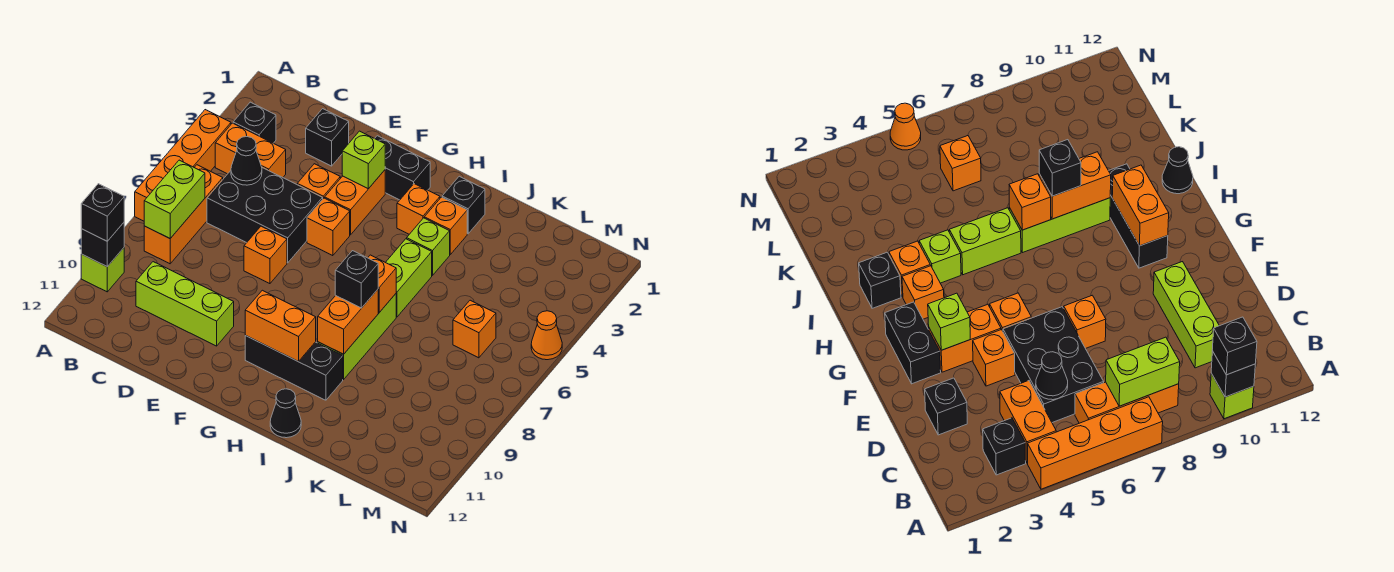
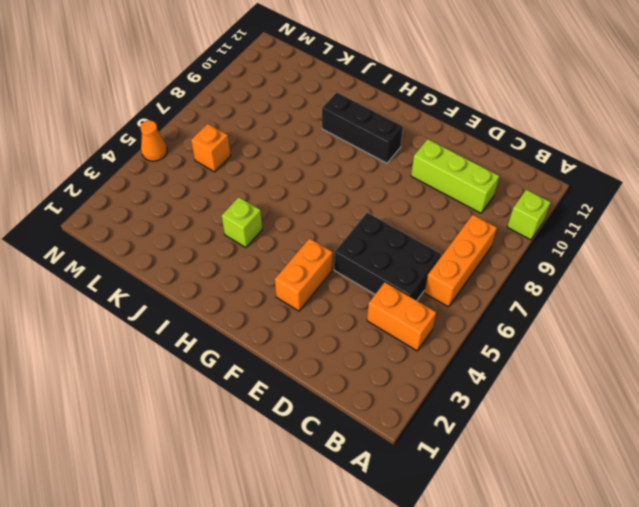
none -> orange 1x4 brick [135,110,231,221]
none -> black 1x1 brick [233,102,276,143]
none -> black 1x1 brick [306,109,349,166]
none -> orange 1x1 brick [297,164,340,198]

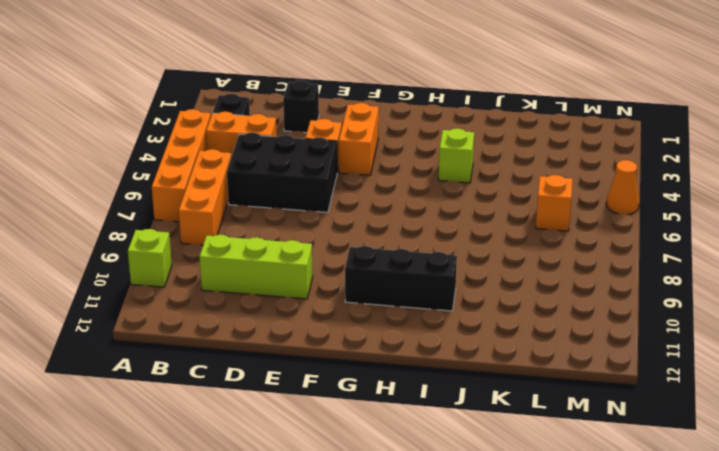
none -> orange 1x1 brick [244,226,287,284]
none -> black 1x2 brick [375,136,430,200]
none -> orange 1x1 brick [307,198,350,256]
none -> orange 1x1 brick [397,184,440,234]

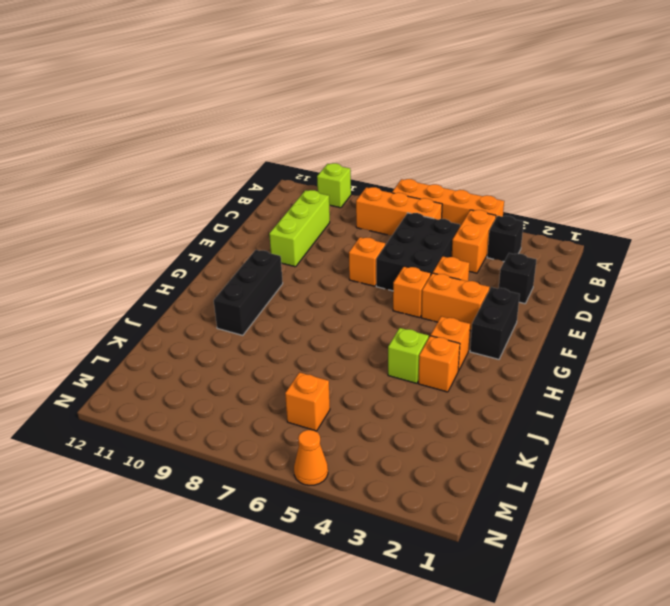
none -> black 1x1 brick [442,176,485,234]
none -> lime 1x2 brick [386,239,432,317]
none -> lime 1x3 brick [318,294,396,379]
none -> black 1x1 cone [270,389,301,438]

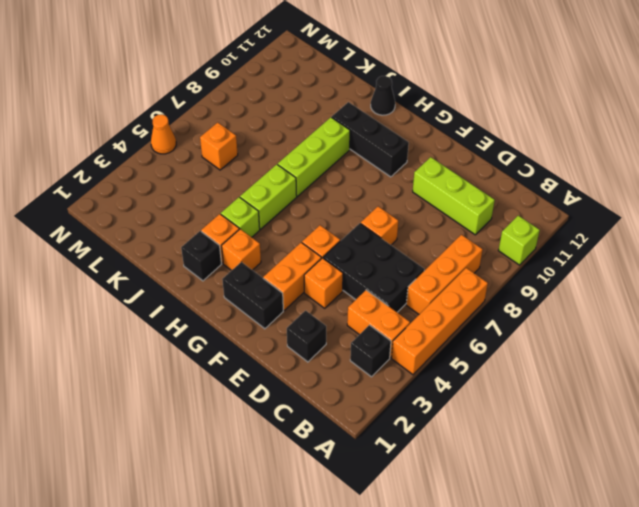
none -> black 1x1 brick [81,223,124,267]
none -> lime 1x2 brick [144,160,205,238]
none -> black 1x1 cone [231,136,262,185]
none -> lime 1x1 brick [342,131,385,189]

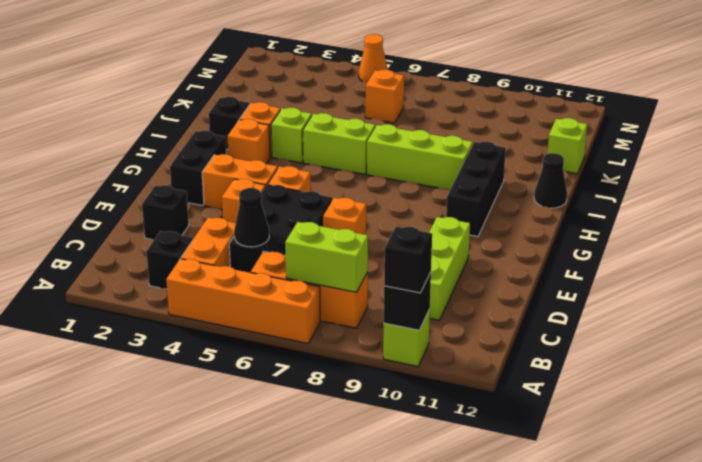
lime 1x1 brick [548,118,587,174] -> lime 1x1 brick moved to [342,131,385,189]
none -> orange 1x2 brick [245,290,316,361]
none -> orange 1x1 brick [368,255,396,312]
none -> orange 1x2 brick [318,290,378,354]
none -> black 1x1 brick [335,251,378,308]

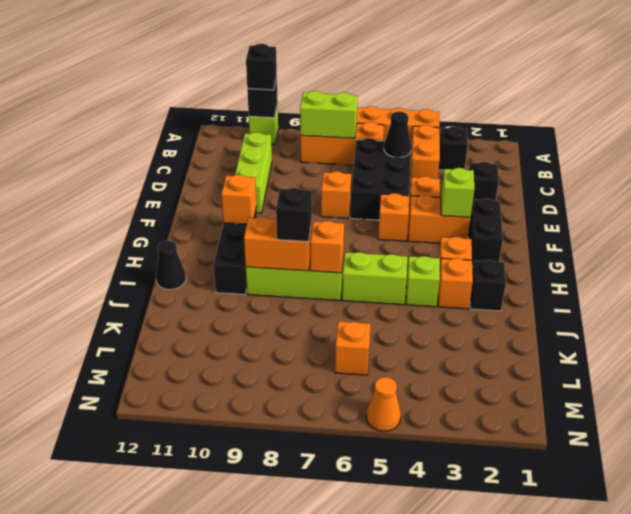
orange 1x1 brick [221,175,257,224] -> orange 1x2 brick [245,290,316,361]

